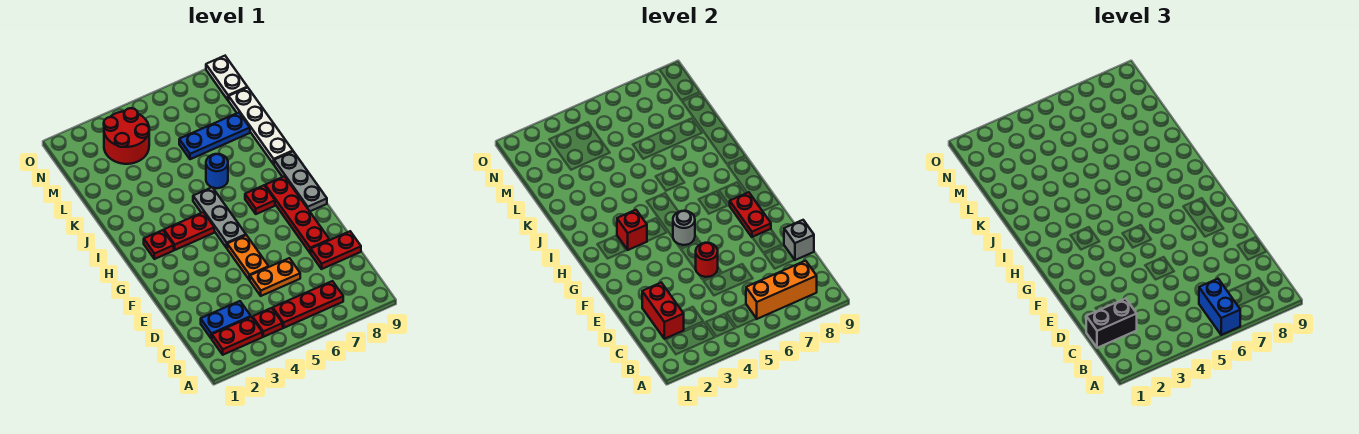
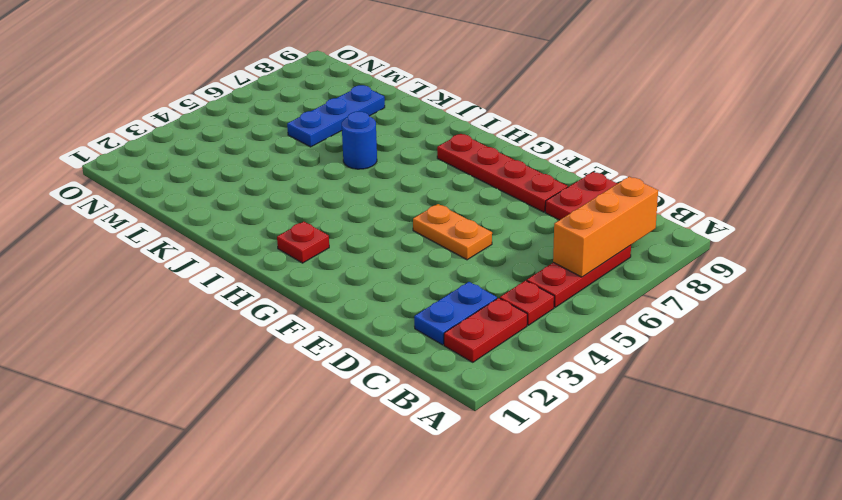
none -> orange 1x2 plate [250,258,300,296]
none -> grey 1x3 plate [193,187,246,248]
none -> grey 1x3 plate [274,151,327,211]

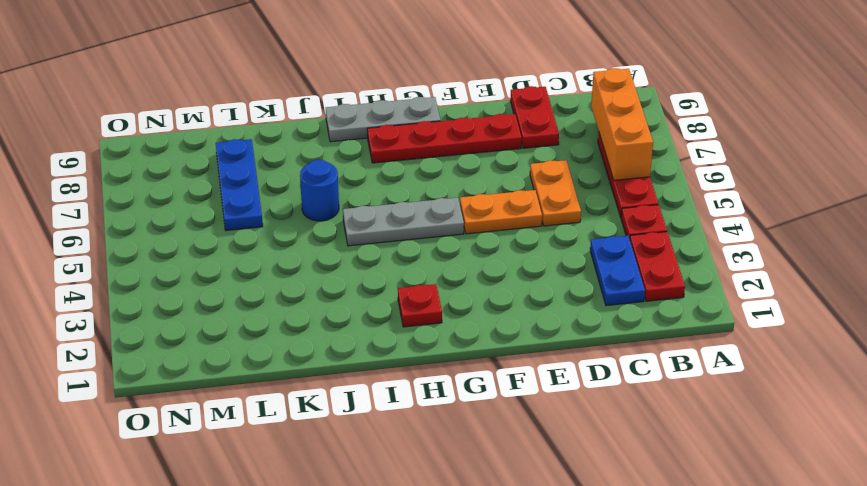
none -> red 1x2 plate [164,212,214,250]
none -> red 1x1 plate [245,185,275,214]
none -> white 1x4 plate [229,87,293,164]

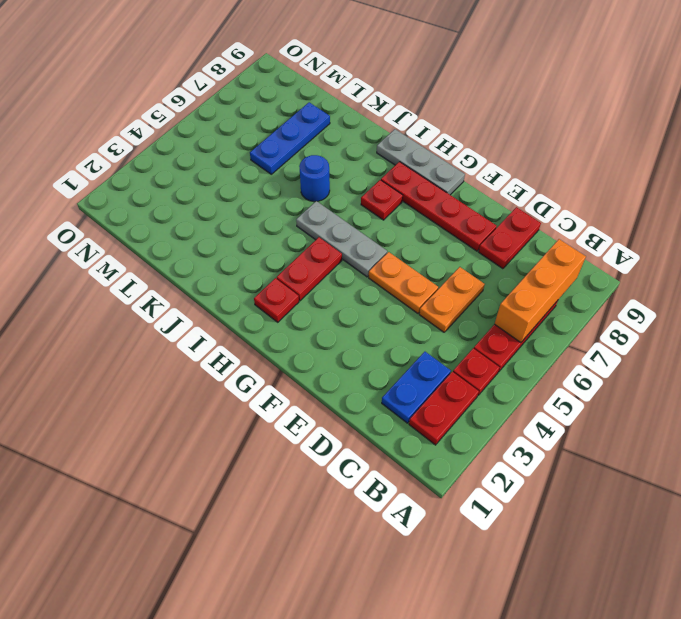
none -> white 1x4 plate [229,87,293,164]
none -> red 2x2 round brick [104,108,149,164]
none -> white 1x2 plate [206,56,247,101]

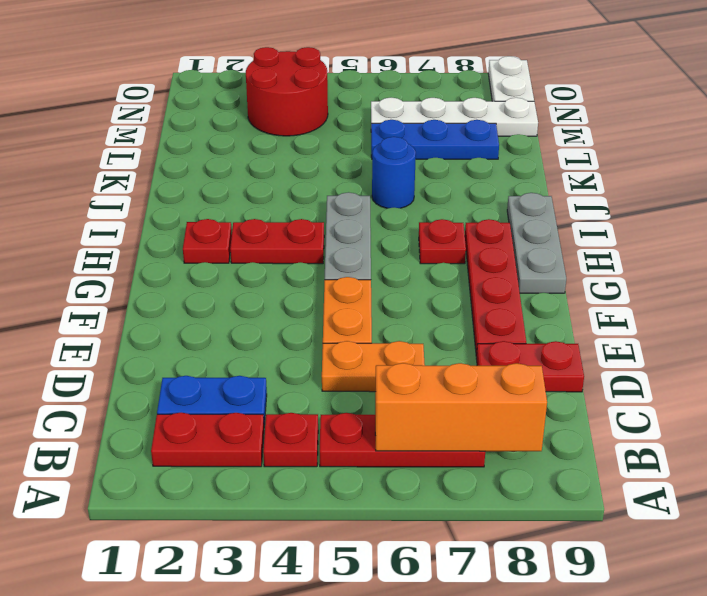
white 1x4 plate [371,98,538,136] -> white 1x4 plate turned to [229,87,293,164]
none -> red 1x2 brick [642,283,684,339]
none -> grey 1x1 brick [784,220,814,260]
none -> red 1x1 round brick [696,243,718,277]

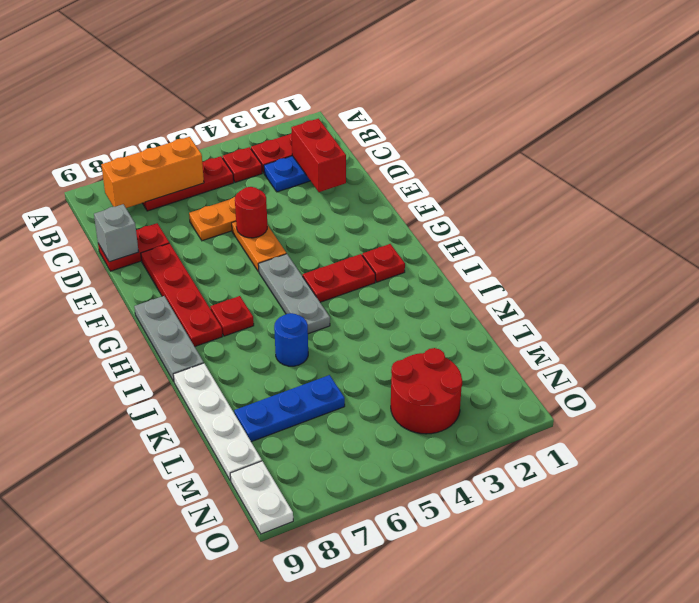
none -> red 1x2 plate [730,192,771,237]
none -> grey 1x1 round brick [673,211,695,245]
none -> red 1x1 brick [617,210,647,250]

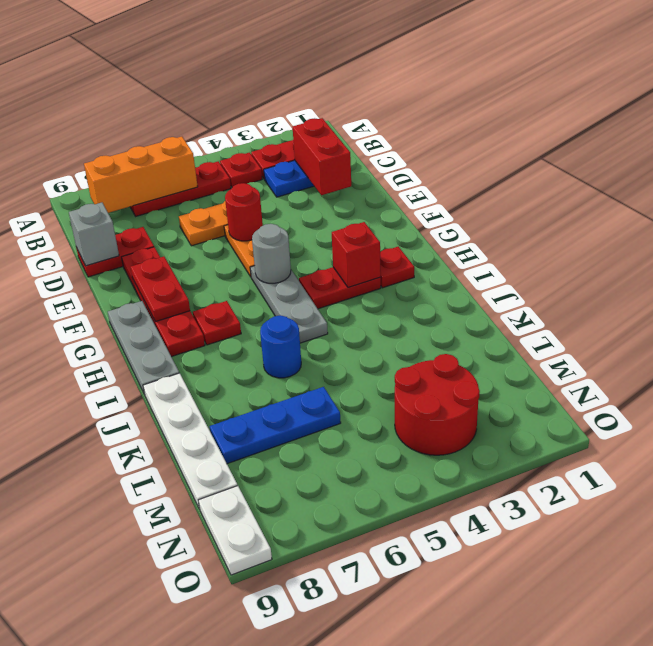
none -> blue 1x2 brick [1199,279,1240,335]
none -> black 1x2 brick [1086,298,1137,348]

